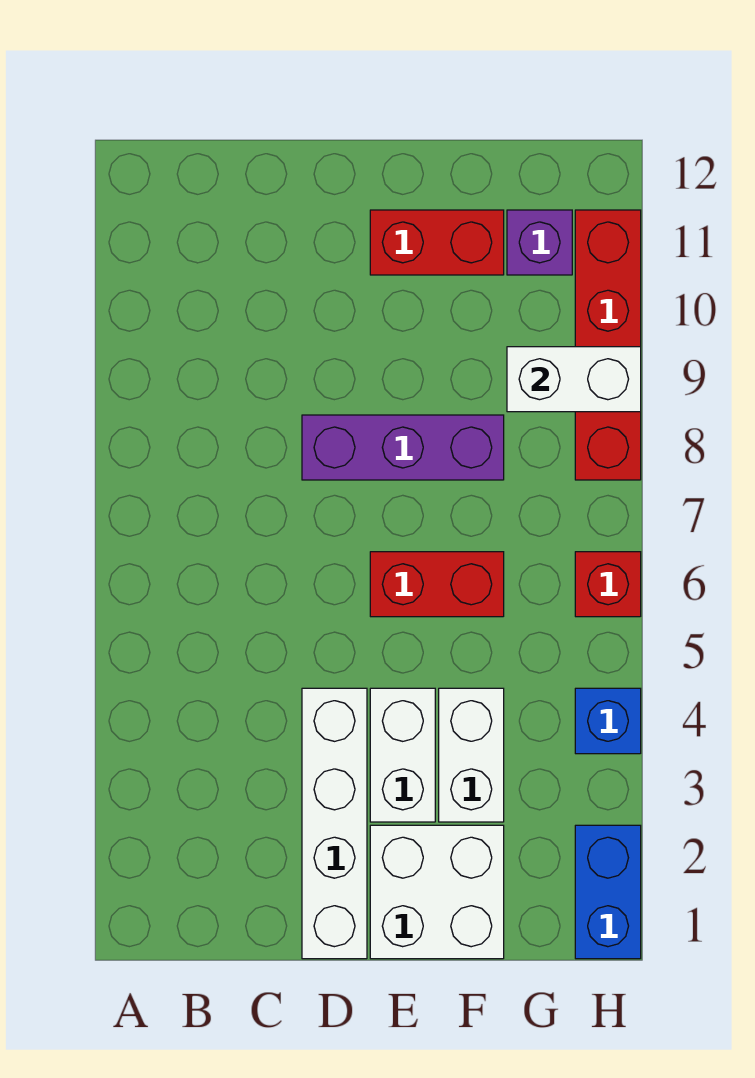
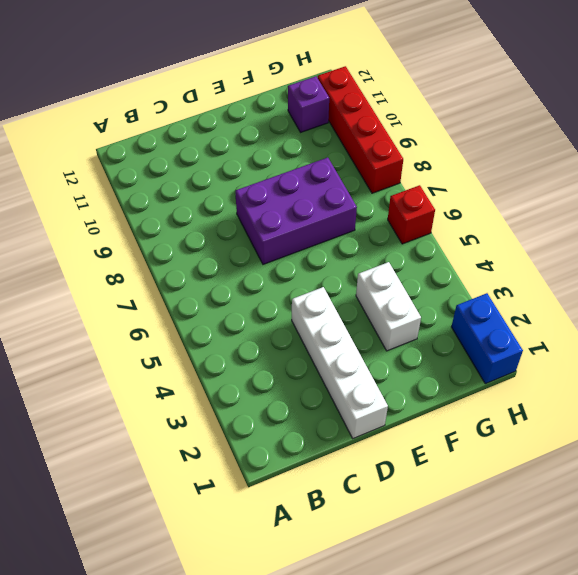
purple 2x3 brick [235,158,357,264] -> purple 1x3 brick [302,415,504,480]
none -> white 2x2 brick [370,825,504,959]
none -> white 1x2 brick [370,688,435,822]
none -> red 1x2 brick [370,552,504,617]

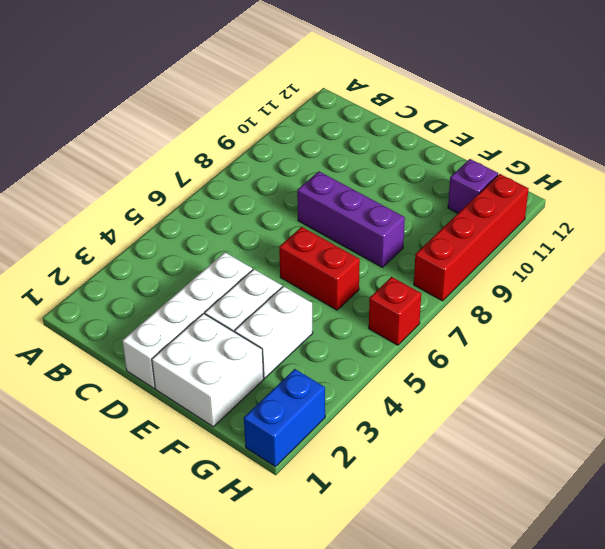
none -> red 1x2 brick [370,210,504,275]
none -> blue 1x1 brick [575,688,641,754]
none -> white 1x2 brick [507,347,641,412]

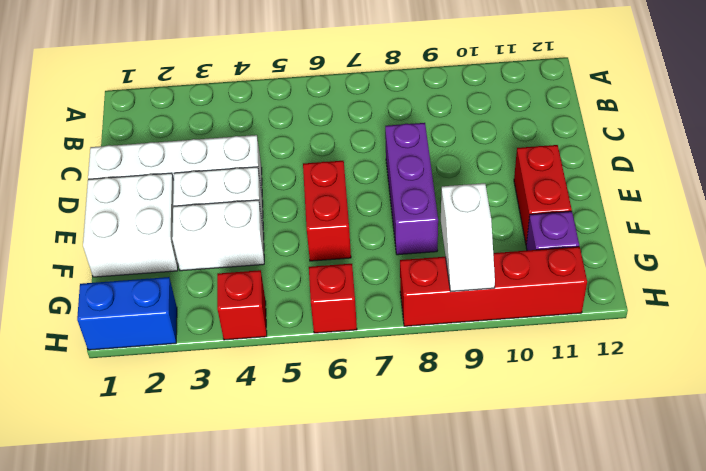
white 1x2 slope [441,183,495,291] -> white 1x2 brick [507,347,641,412]
red 1x1 brick [217,270,267,340] -> blue 1x1 brick [575,688,641,754]

